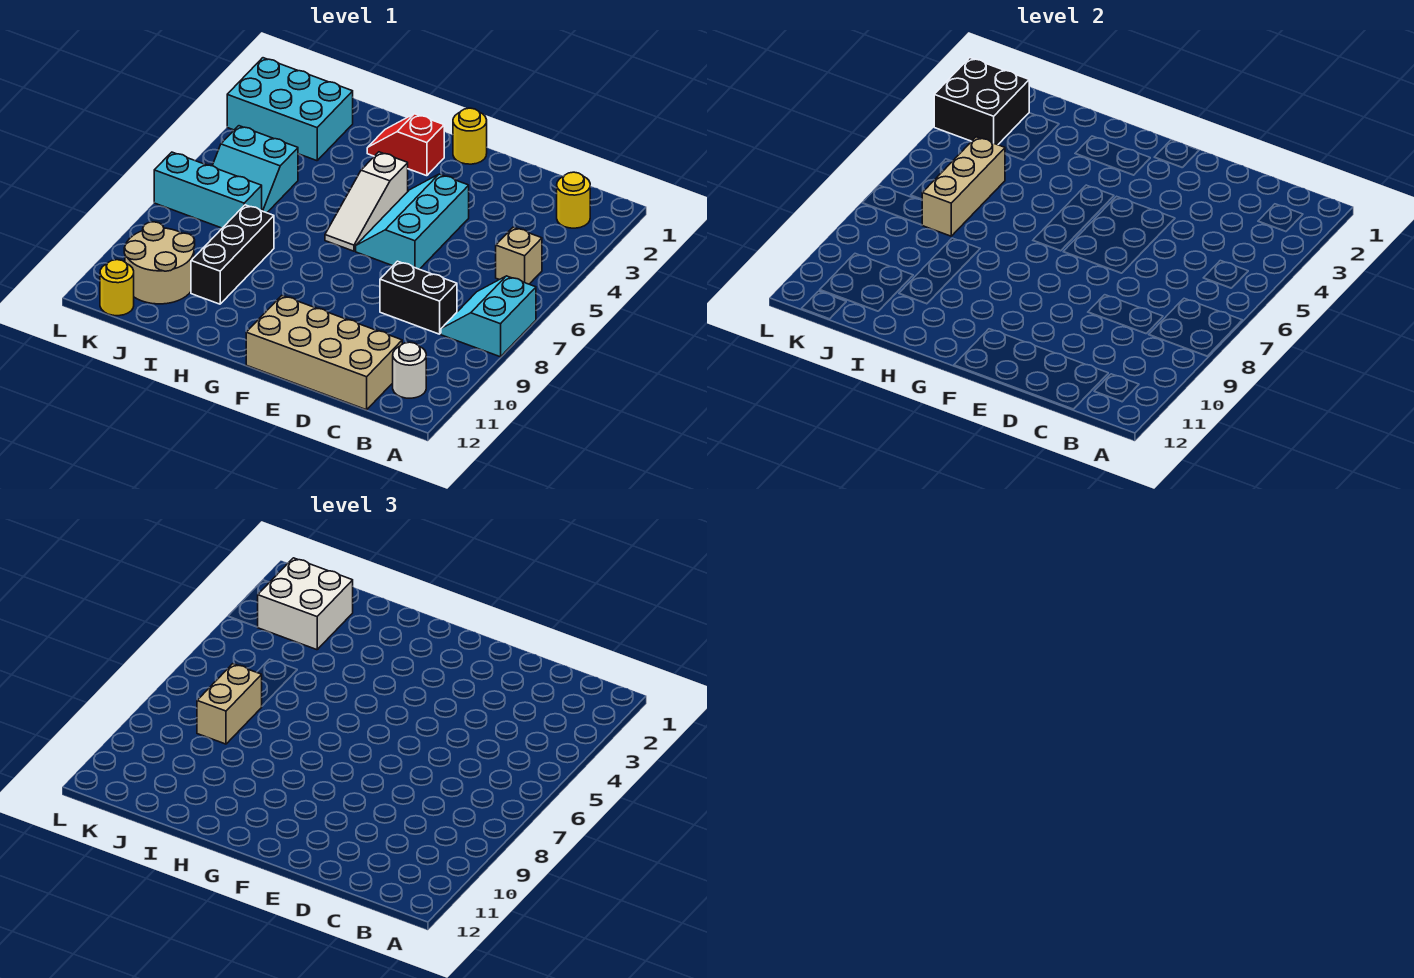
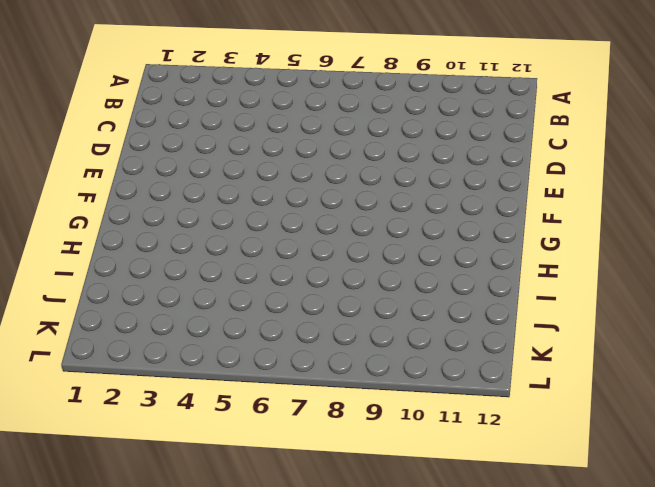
none -> cyan 2x2 slope [441,276,536,357]
none -> yellow 1x1 round brick [557,172,590,228]
none -> tan 1x1 brick [496,227,542,284]

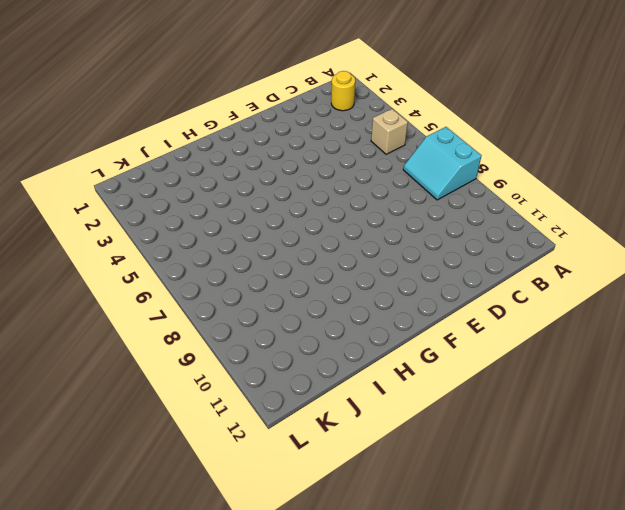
none -> white 1x1 round brick [393,342,426,398]
none -> black 1x2 brick [380,261,457,334]
none -> tan 2x4 brick [246,296,402,410]

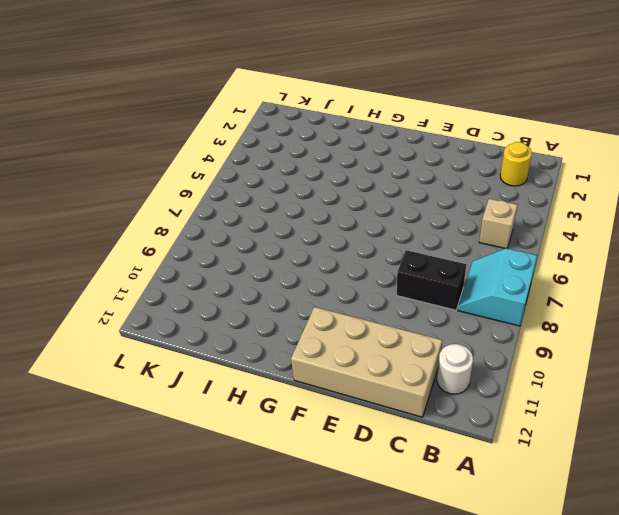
none -> cyan 2x3 slope [356,174,469,269]
none -> yellow 1x1 round brick [453,108,487,164]
none -> red 1x2 slope [367,114,444,176]

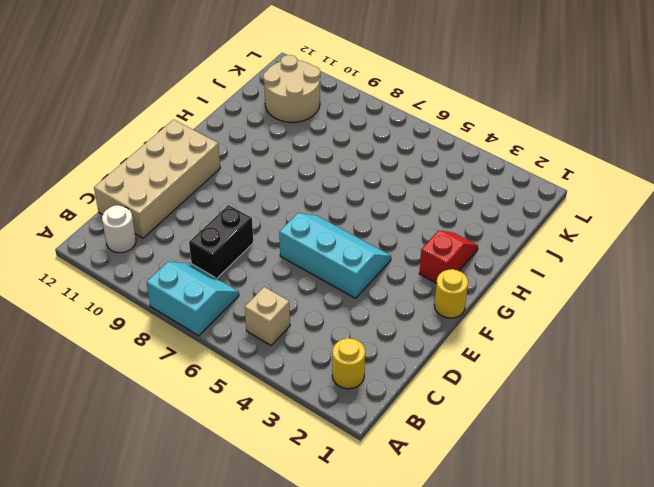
none -> white 1x3 slope [325,152,408,251]
none -> black 1x3 brick [191,205,274,304]
none -> cyan 2x3 brick [227,58,353,161]

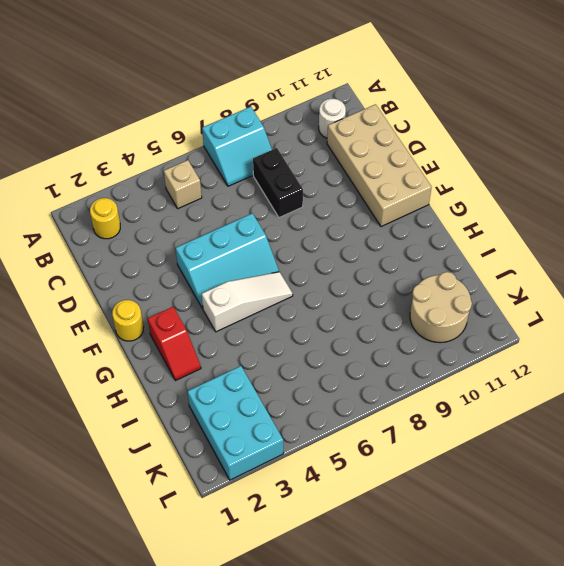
none -> black 1x3 brick [191,205,274,304]
none -> cyan 2x2 slope [212,126,298,213]
none -> cyan 1x3 brick [154,152,262,228]

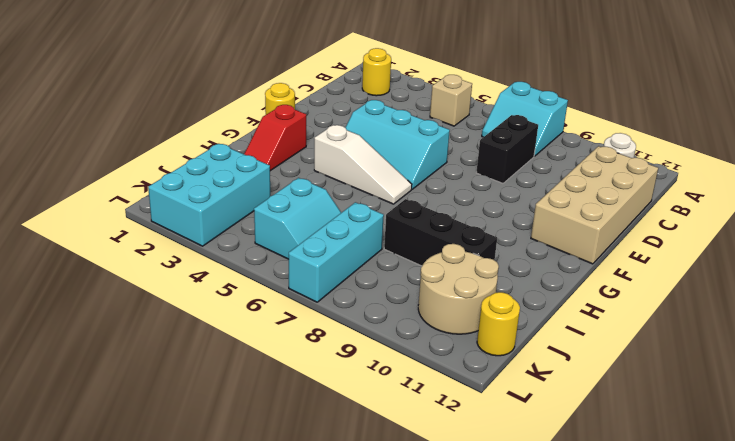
none -> tan 1x3 brick [922,137,1005,236]
none -> black 2x2 brick [934,58,1029,145]
none -> white 2x2 brick [258,558,353,650]

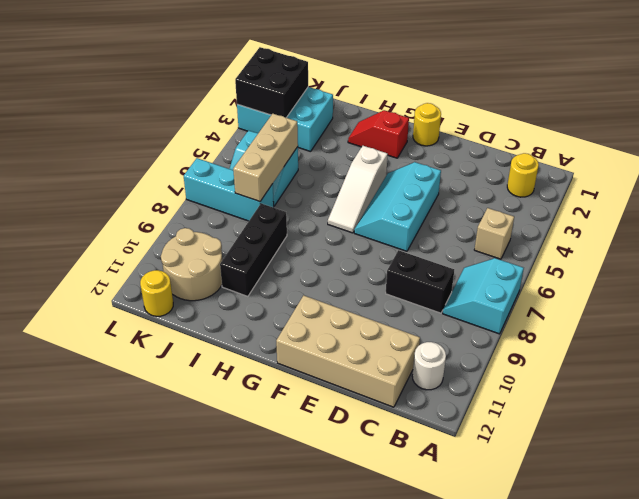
none -> white 2x2 brick [258,558,353,650]
none -> tan 1x2 brick [197,664,262,744]

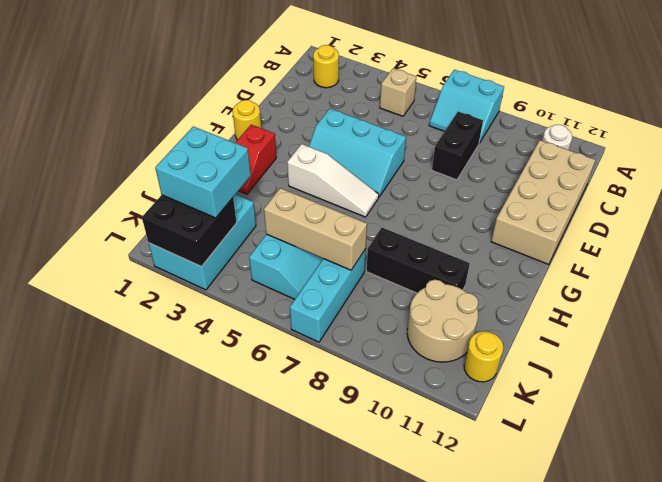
cyan 2x2 brick [155,127,251,218] -> white 2x2 brick [258,558,353,650]
none -> tan 1x2 brick [197,664,262,744]

